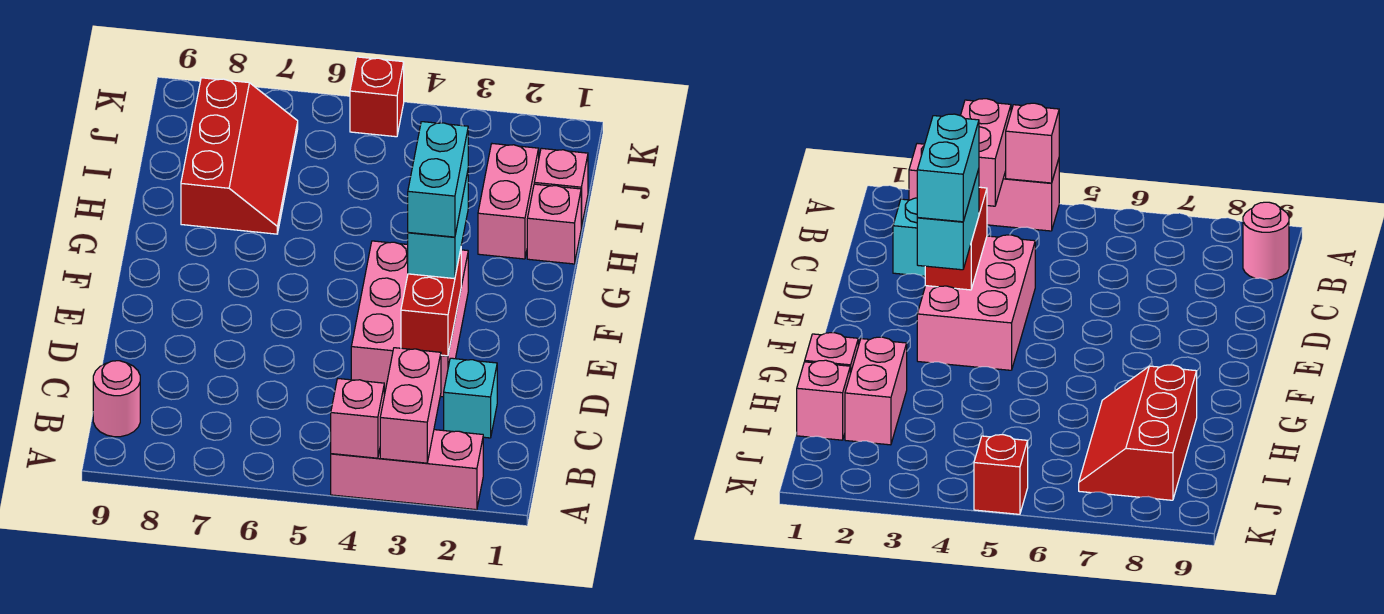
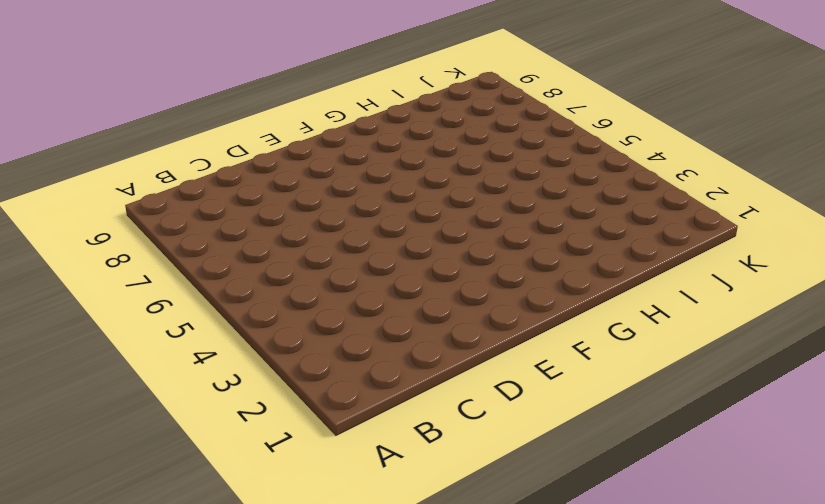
none -> pink 1x3 brick [331,430,483,510]
none -> pink 1x1 round brick [93,361,140,437]
none -> cyan 1x1 brick [444,358,497,438]

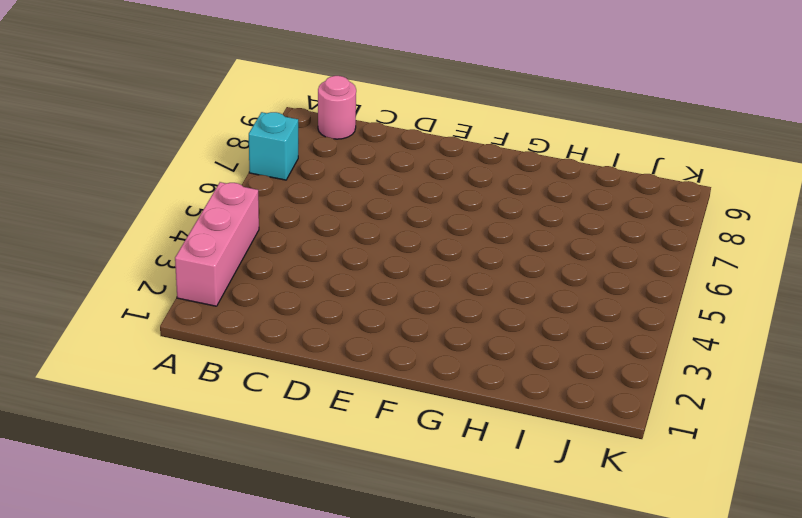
cyan 1x1 brick [249,112,298,180] -> cyan 1x1 brick moved to [444,358,497,438]
none -> pink 2x3 brick [351,241,468,397]
none -> pink 1x1 brick [527,184,581,264]
none -> pink 1x2 brick [478,144,539,259]

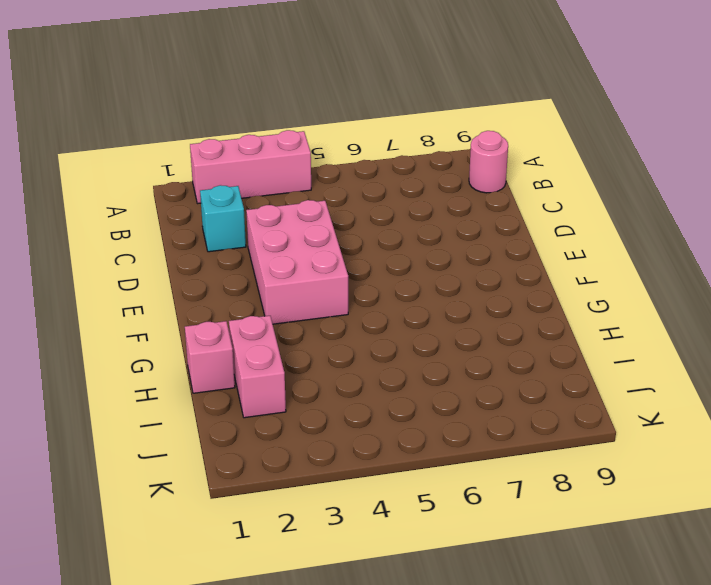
none -> red 2x3 slope [181,78,298,234]
none -> pink 1x1 brick [534,148,588,228]
none -> red 1x1 brick [350,57,404,137]

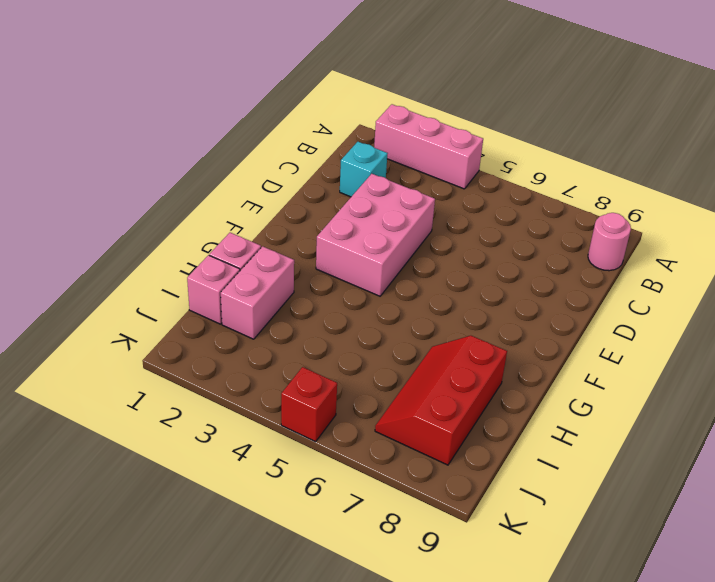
none -> pink 1x2 brick [380,348,441,463]
none -> pink 1x1 brick [331,379,384,458]
none -> red 1x2 brick [401,250,461,356]

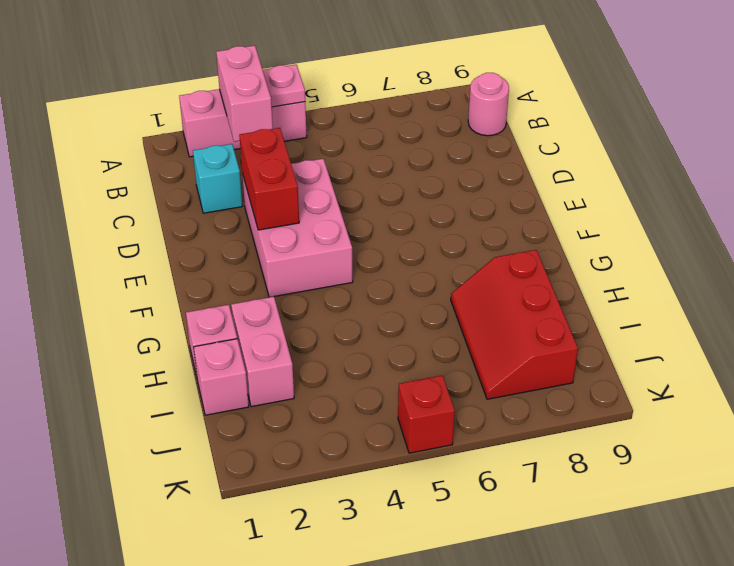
pink 1x1 plate [263,65,305,107] -> pink 1x1 brick [331,379,384,458]
none -> cyan 1x2 brick [408,172,468,279]
none -> cyan 1x2 brick [408,122,468,237]

